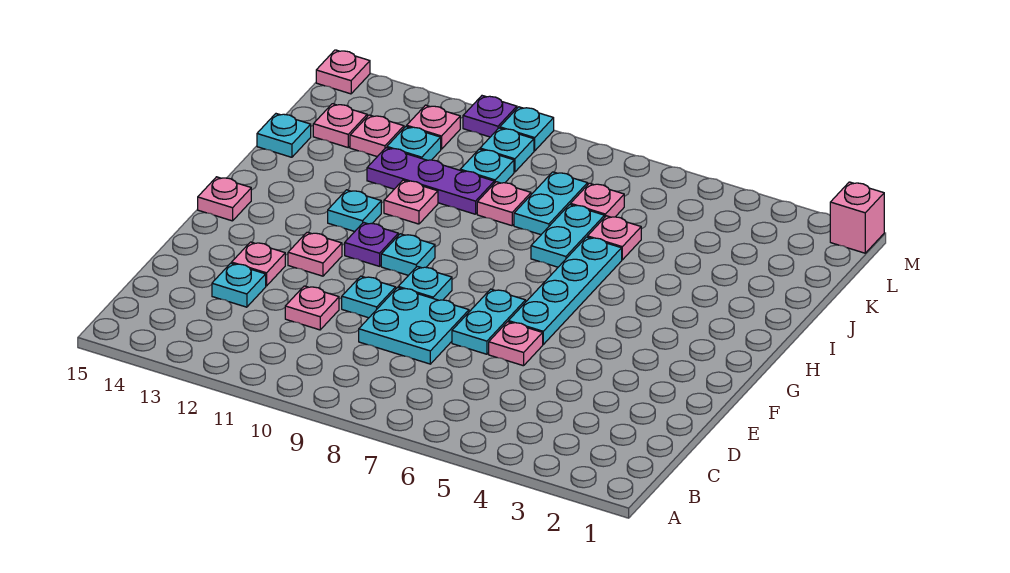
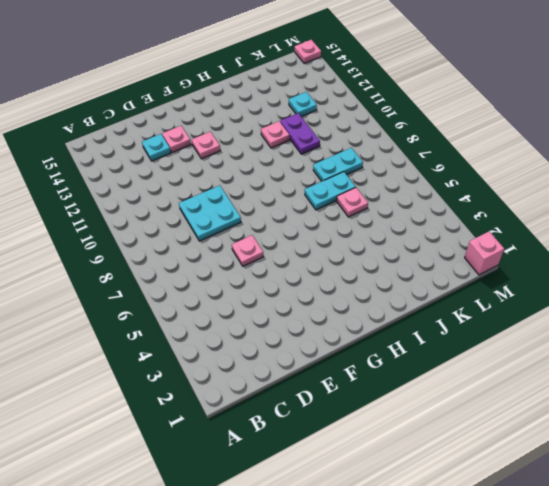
purple 1x2 plate [280,113,320,154] -> purple 1x3 plate [367,148,494,214]
none -> pink 1x1 plate [285,286,339,330]
none -> cyan 1x2 plate [452,289,526,354]
none -> cyan 1x1 plate [342,276,396,318]
none -> cyan 1x4 plate [508,237,622,344]

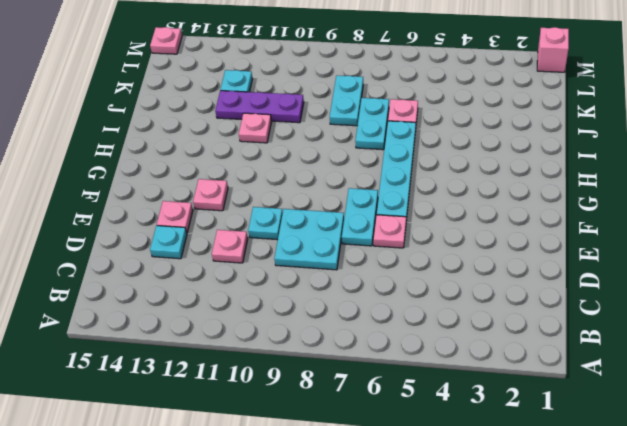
none -> cyan 1x1 plate [398,266,452,300]
none -> cyan 1x1 plate [381,234,435,275]
none -> purple 1x1 plate [345,222,398,266]
none -> pink 1x1 plate [198,177,251,221]

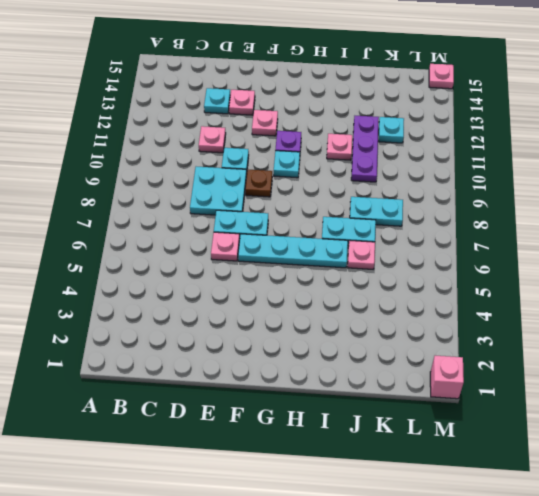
brown 1x1 plate [245,170,272,197] -> cyan 1x1 plate [398,266,452,300]
none -> pink 1x1 plate [198,177,251,221]
none -> cyan 1x1 plate [328,190,381,231]
none -> pink 1x1 plate [477,182,531,226]
none -> cyan 1x1 plate [257,114,311,157]

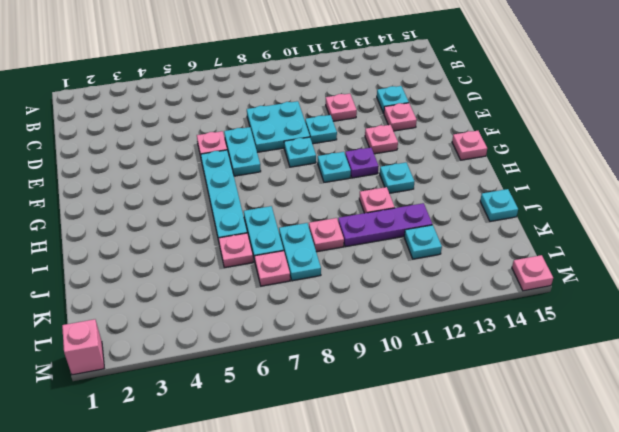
none -> cyan 1x1 plate [460,149,514,183]
none -> pink 1x1 plate [350,115,404,157]
none -> pink 1x1 plate [313,104,367,147]
none -> cyan 1x1 plate [480,128,534,172]

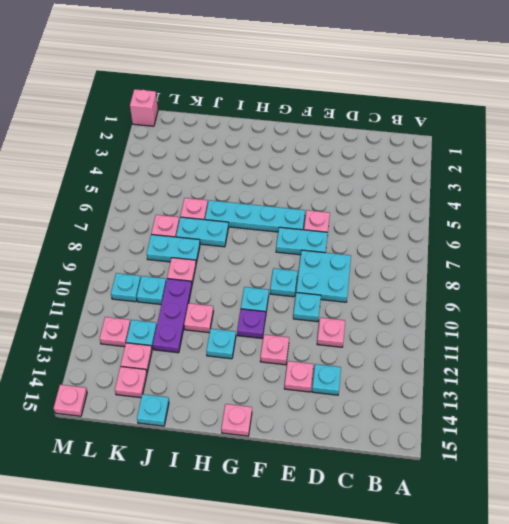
none -> cyan 1x1 plate [500,107,554,151]
none -> purple 1x1 plate [463,96,517,137]

